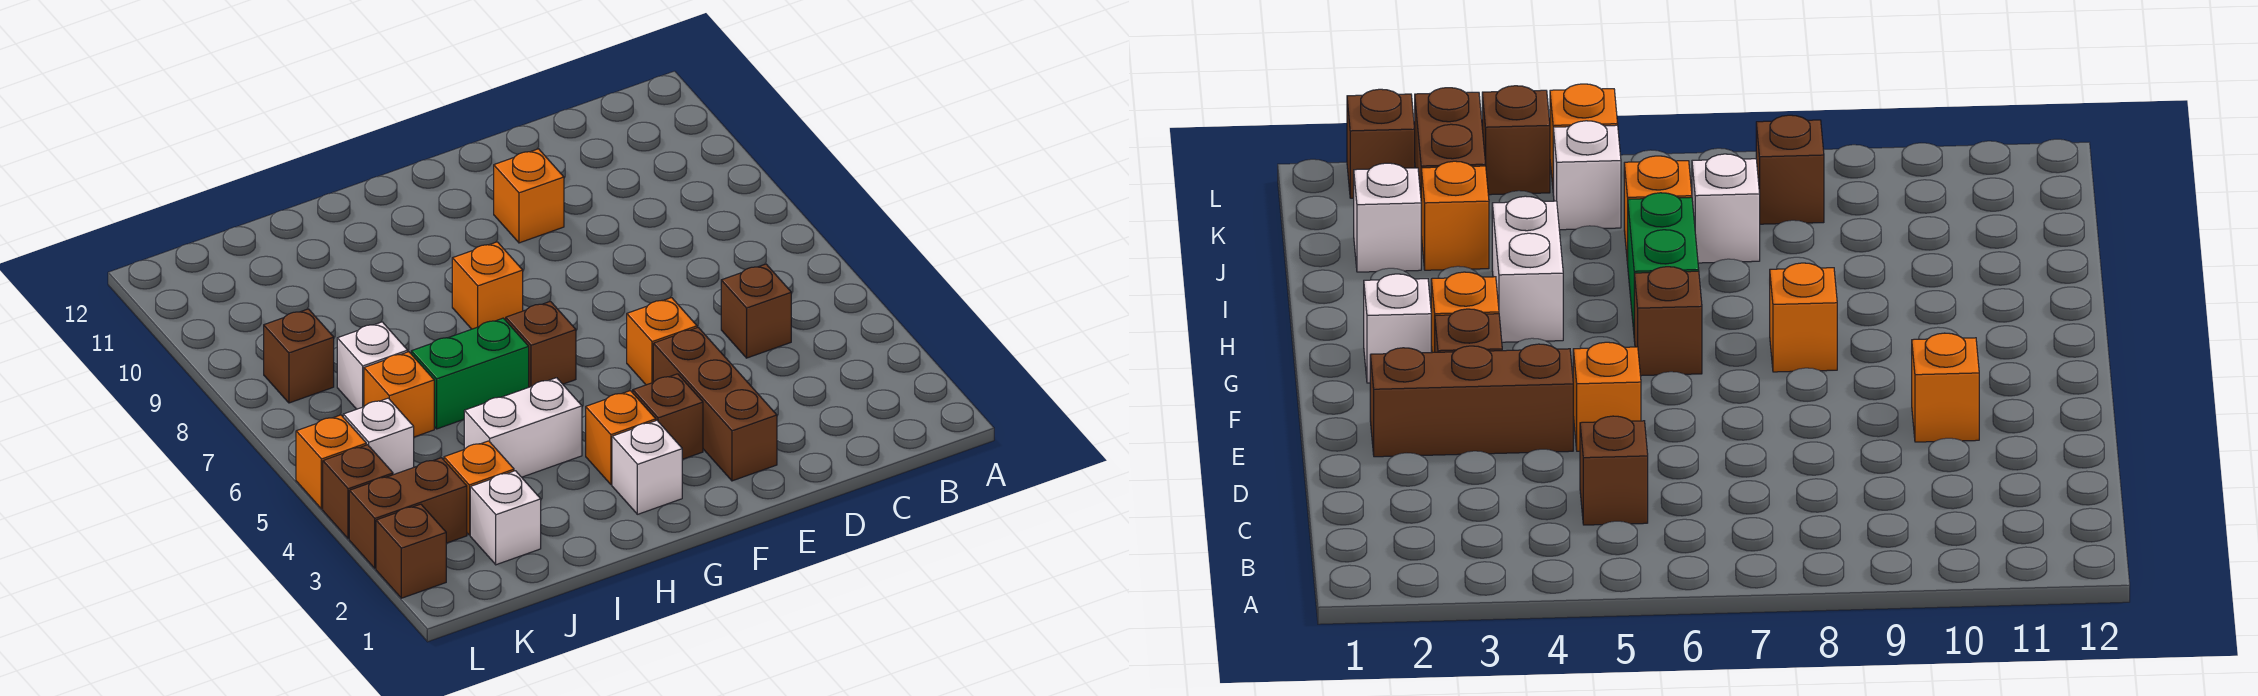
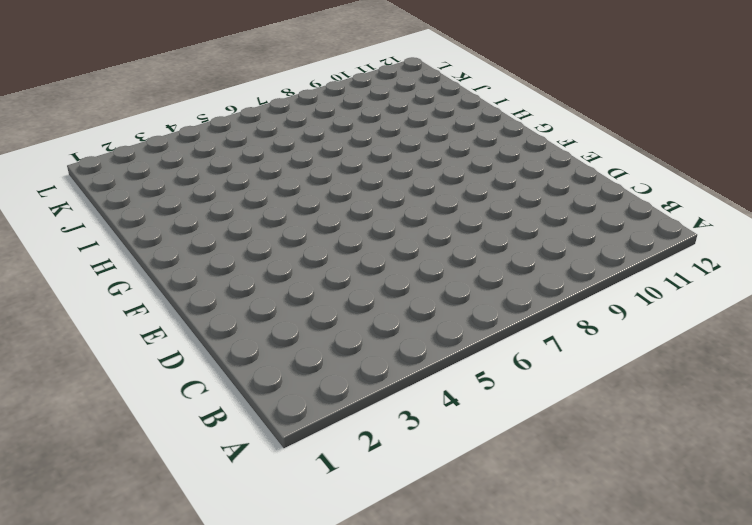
none -> brown 1x1 brick [721,264,791,358]
none -> brown 1x3 brick [653,327,777,481]
none -> orange 1x1 brick [627,298,697,385]

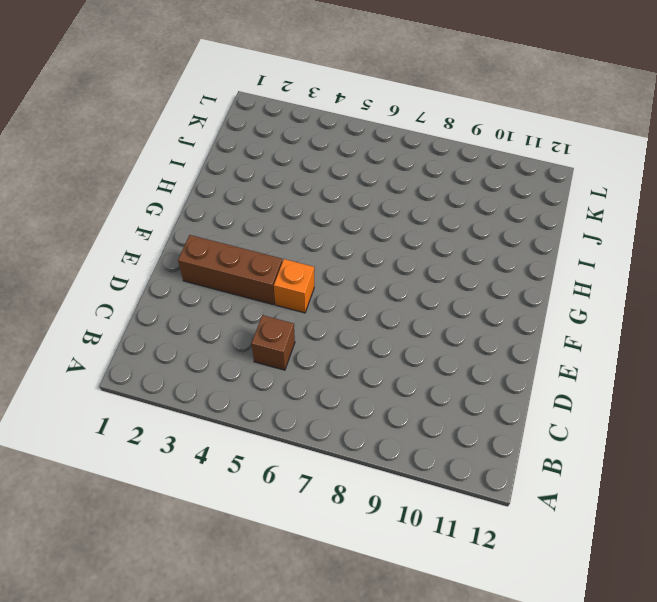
none -> orange 1x1 brick [494,149,564,243]
none -> brown 1x1 brick [633,374,703,459]
none -> white 1x1 brick [612,420,682,514]

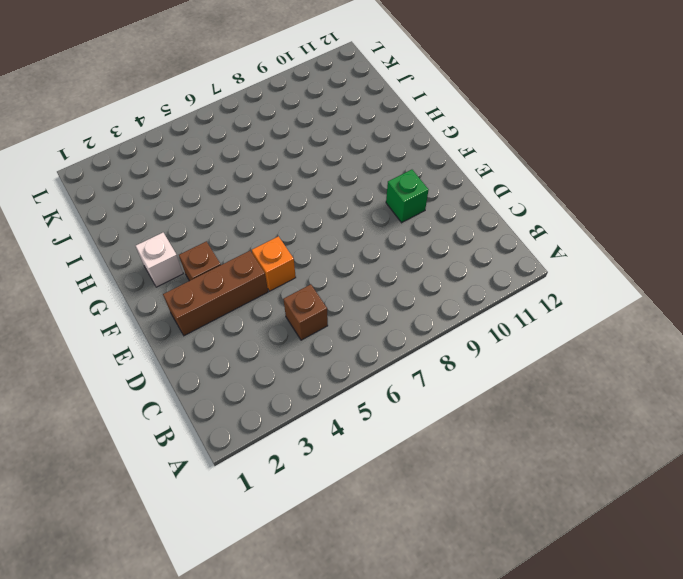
green 1x1 brick [386,170,428,223] -> orange 1x1 brick [494,149,564,243]
none -> orange 1x1 brick [586,391,656,485]
none -> brown 1x1 brick [506,301,576,387]
none -> orange 1x1 brick [452,242,523,329]

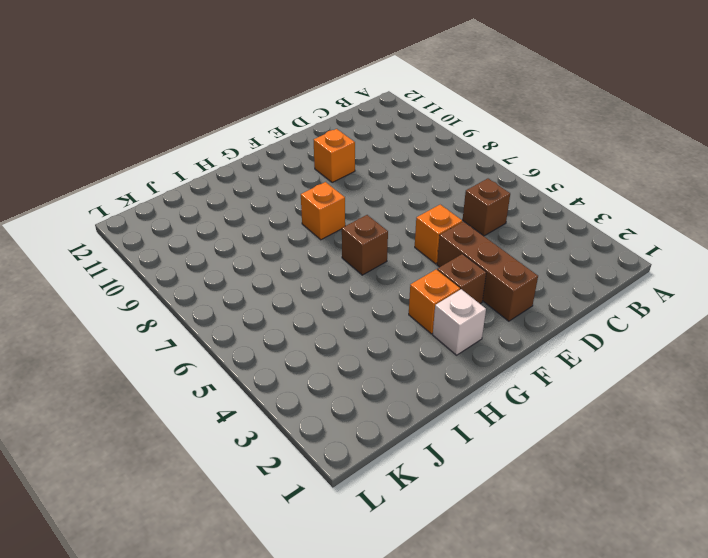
none -> white 1x2 brick [464,378,582,477]
none -> green 1x2 brick [411,318,529,429]
none -> white 1x1 brick [470,471,541,565]

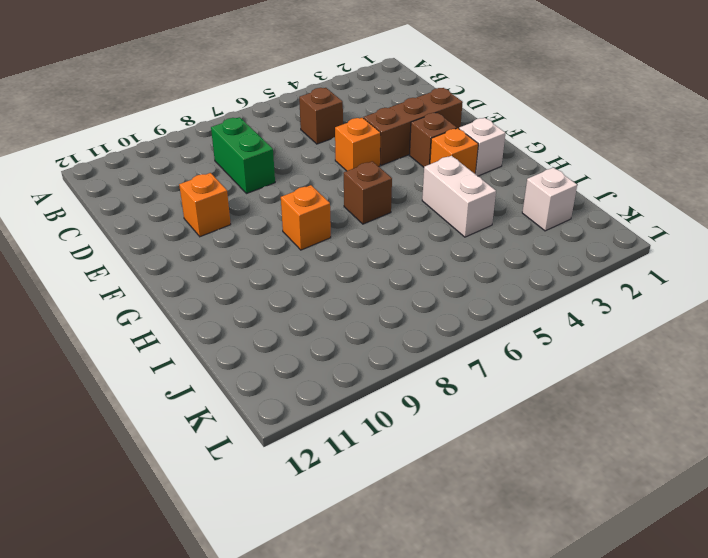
green 1x2 brick [211,117,275,194] -> green 1x2 brick moved to [411,318,529,429]
none -> orange 1x1 brick [444,441,514,535]
none -> orange 1x1 brick [364,352,434,437]
none -> white 1x1 brick [337,322,408,409]

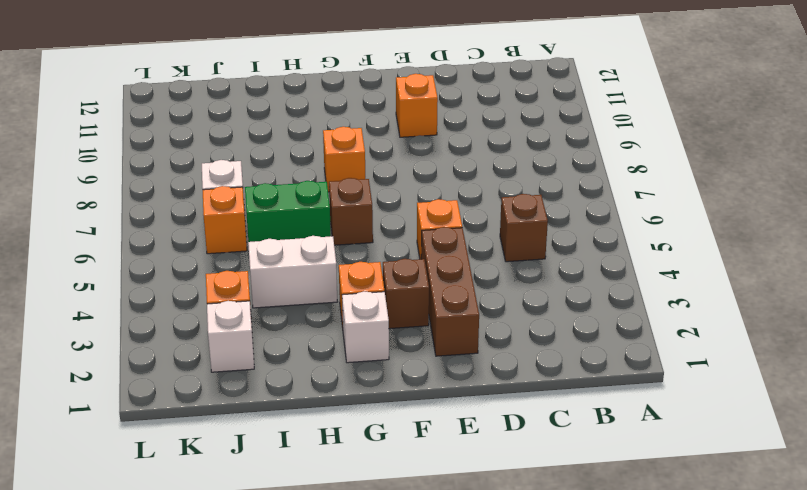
none -> brown 1x2 brick [349,458,467,568]
none -> white 1x1 brick [343,398,414,475]
none -> brown 1x1 brick [264,309,334,403]

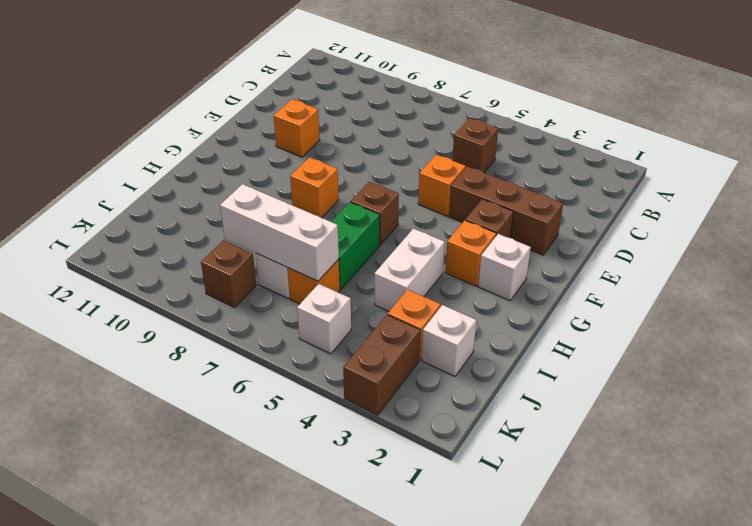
white 1x3 brick [220,184,339,281] -> none
none -> brown 1x1 brick [376,504,446,598]
none -> brown 1x1 brick [323,445,393,539]
none -> orange 1x1 brick [296,415,366,509]

